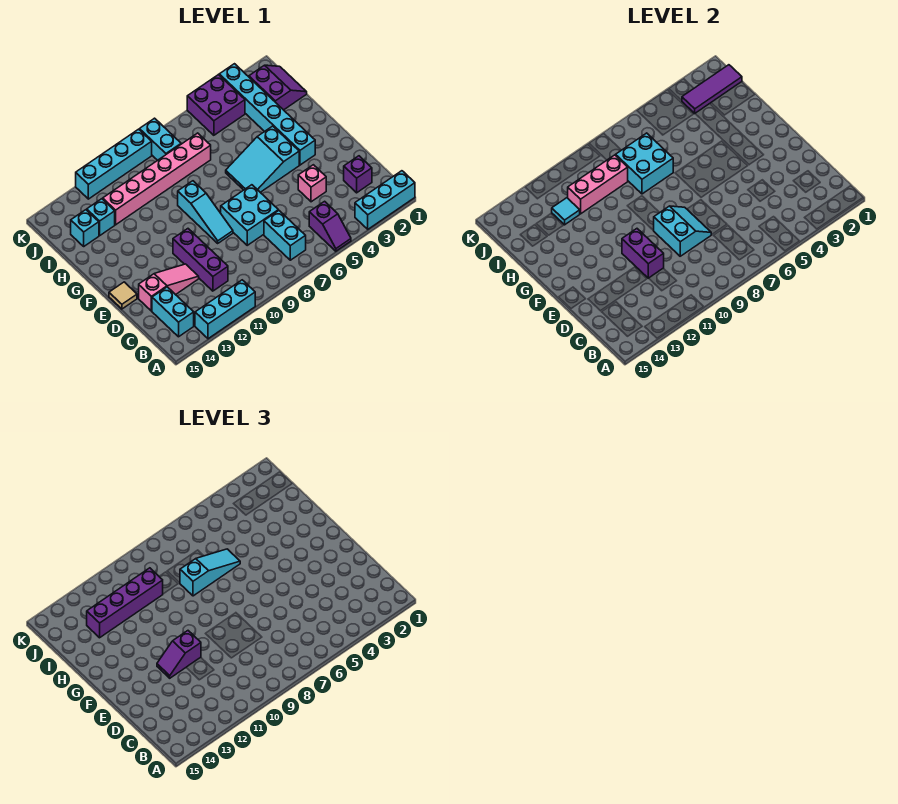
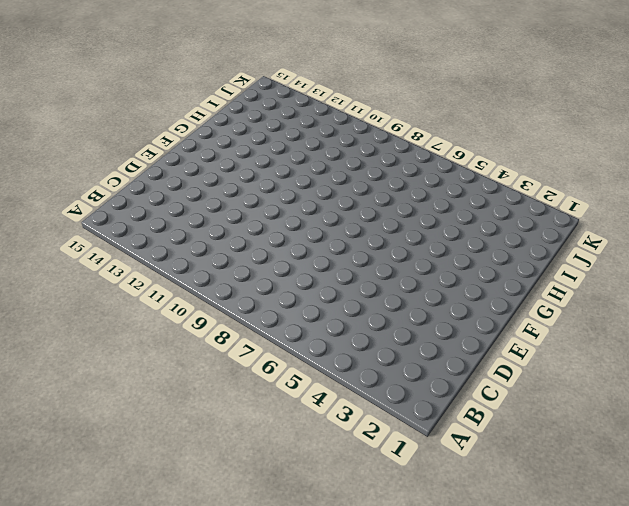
none -> cyan 1x3 brick [355,171,415,229]
none -> purple 1x2 slope [309,201,351,251]
none -> cyan 1x3 brick [195,280,255,339]
none -> cyan 1x2 brick [264,211,306,260]

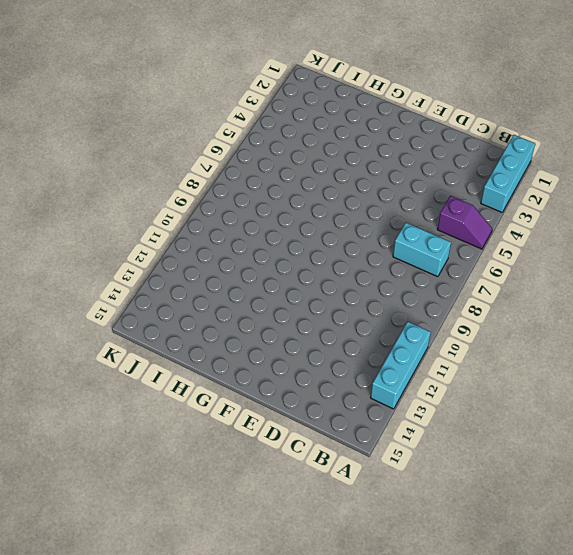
none -> cyan 1x2 brick [152,287,194,337]
none -> purple 1x1 brick [344,156,372,193]
none -> purple 1x3 brick [173,229,228,291]
none -> pink 1x1 brick [298,165,326,202]

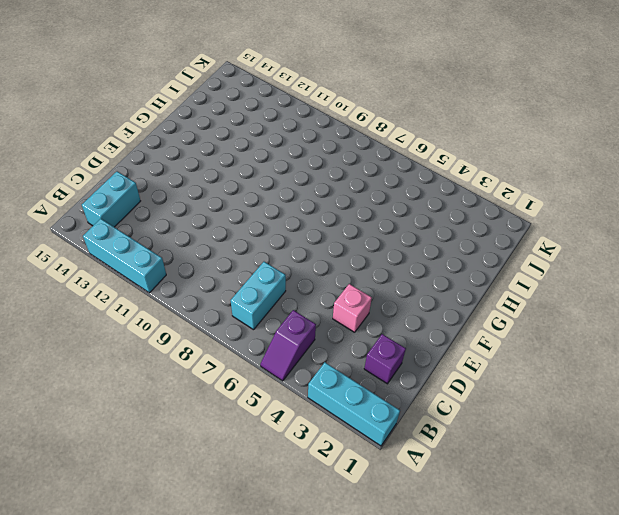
none -> purple 1x3 brick [173,229,228,291]
none -> cyan 2x2 brick [221,185,278,245]
none -> pink 1x3 slope [139,264,199,311]
none -> cyan 1x3 slope [178,181,233,243]

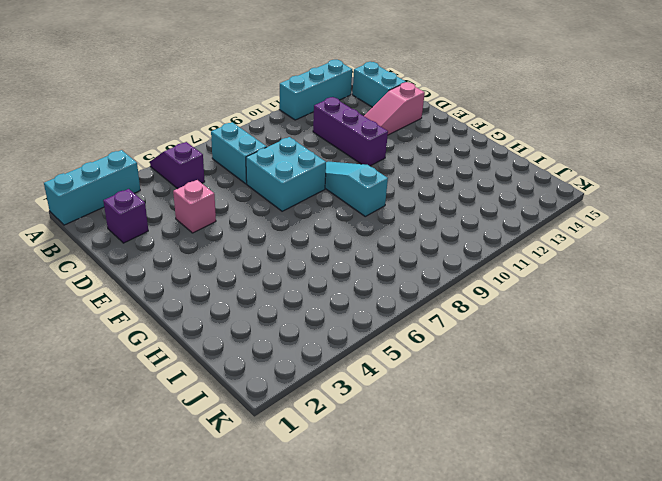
none -> tan 1x1 tile [109,282,137,309]
none -> cyan 1x6 brick [219,64,315,165]
none -> cyan 2x3 slope [226,126,299,192]
none -> purple 2x2 slope [249,65,307,110]

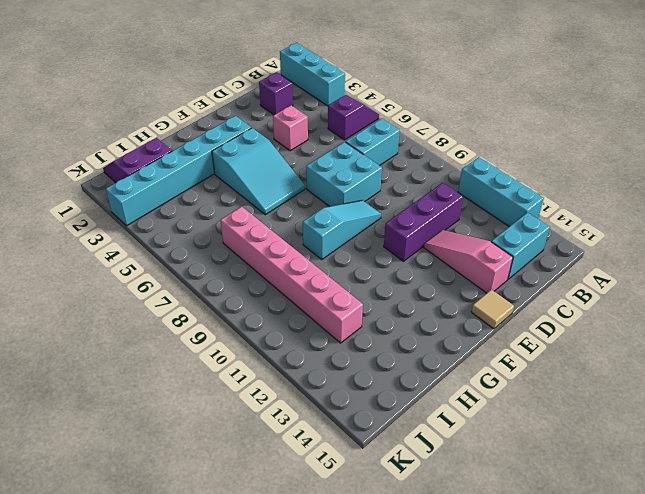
none -> cyan 1x1 brick [87,199,115,236]
none -> cyan 1x1 brick [71,210,99,246]
none -> purple 2x2 brick [187,75,245,135]
none -> cyan 1x2 brick [139,118,181,160]

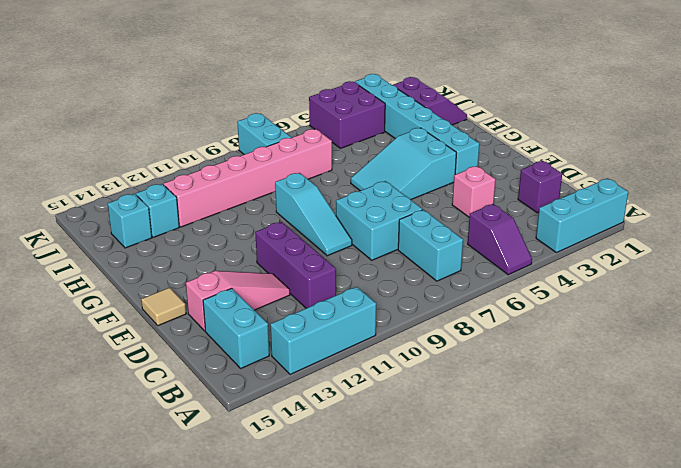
none -> cyan 1x4 brick [76,129,152,199]
none -> cyan 2x2 slope [654,206,711,256]
none -> purple 1x2 brick [622,229,664,278]
none -> cyan 2x2 brick [616,133,673,194]

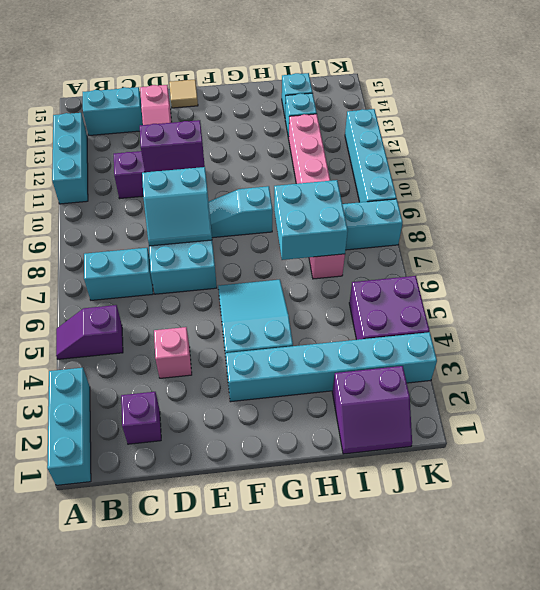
none -> pink 1x3 brick [568,155,628,214]
none -> cyan 1x1 tile [552,198,580,225]
none -> purple 1x3 tile [682,65,742,113]
none -> purple 1x2 slope [157,631,201,678]

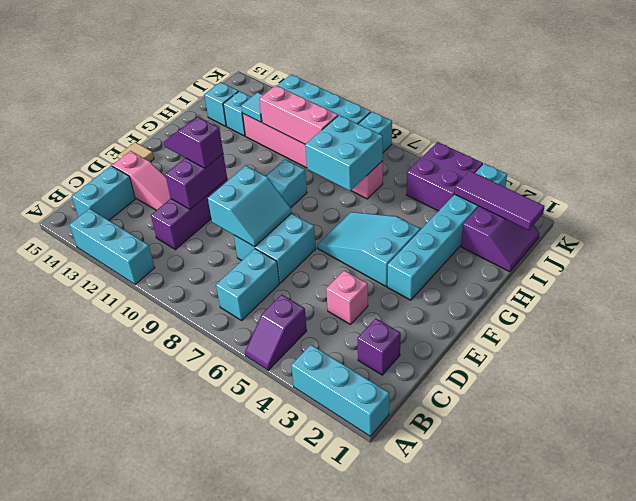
none -> cyan 1x3 slope [180,549,240,596]
none -> purple 1x4 brick [87,568,163,638]

